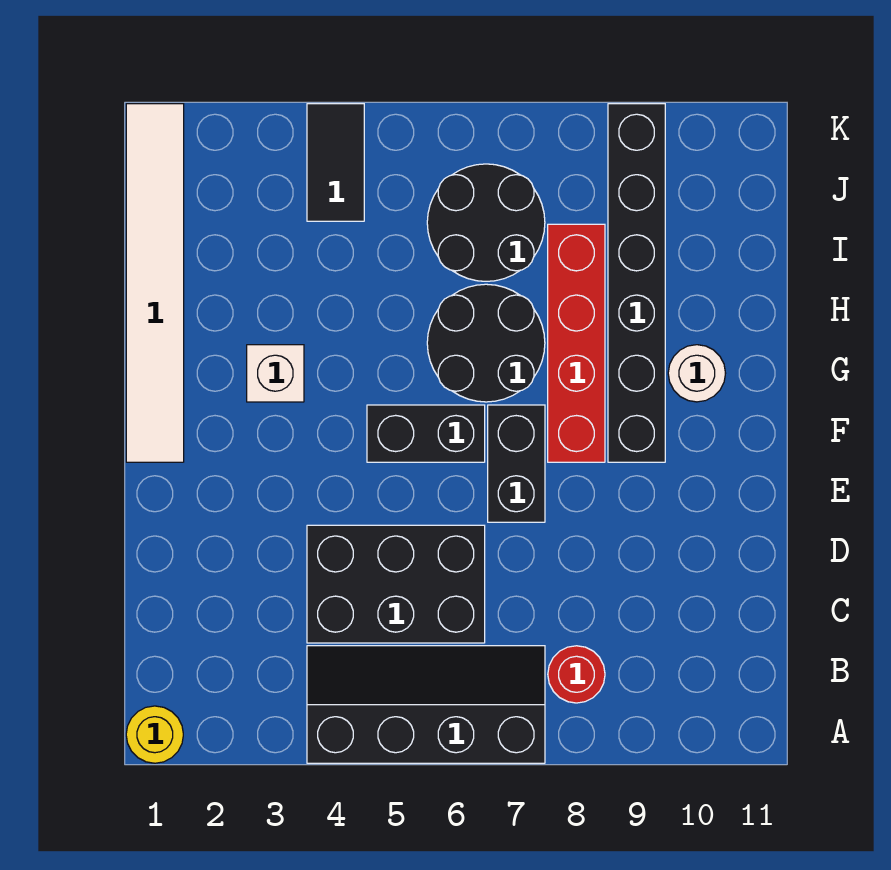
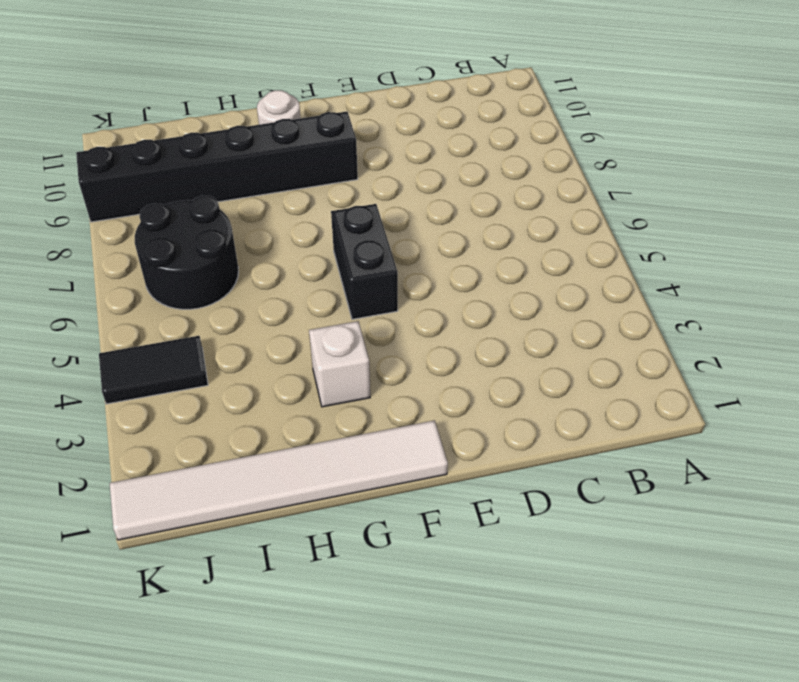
none -> yellow 1x1 round brick [126,706,183,763]
none -> black 2x4 slope [307,646,545,763]
none -> red 1x1 round brick [548,646,605,703]

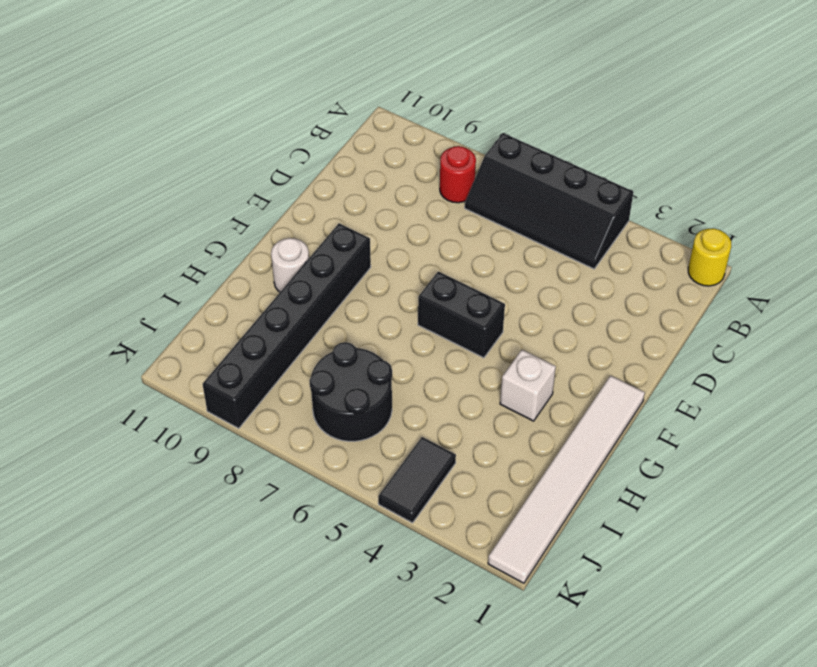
none -> black 2x3 brick [307,525,485,643]
none -> black 1x2 brick [488,405,545,522]
none -> red 1x4 brick [548,224,605,462]

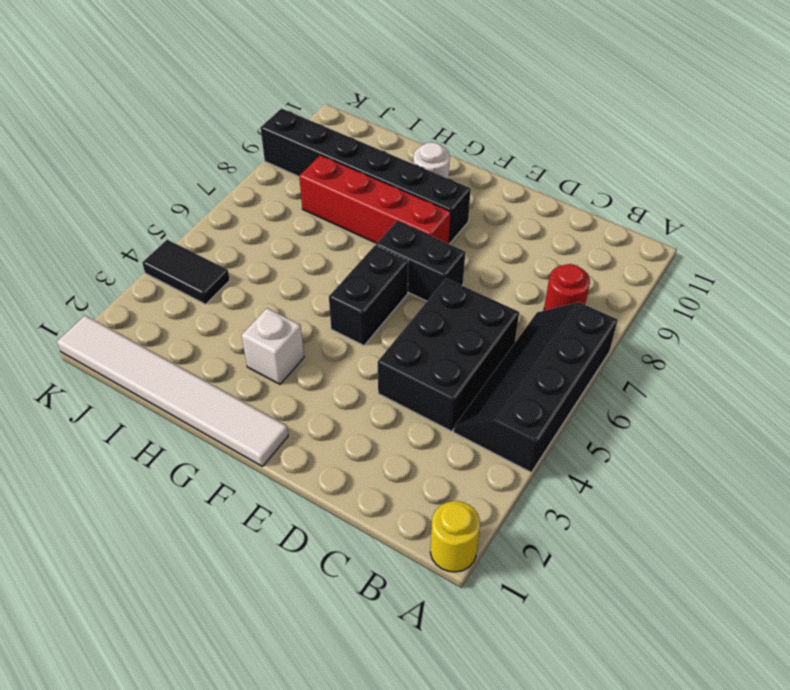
none -> black 2x2 round brick [427,284,545,402]
none -> black 2x2 round brick [427,164,545,281]

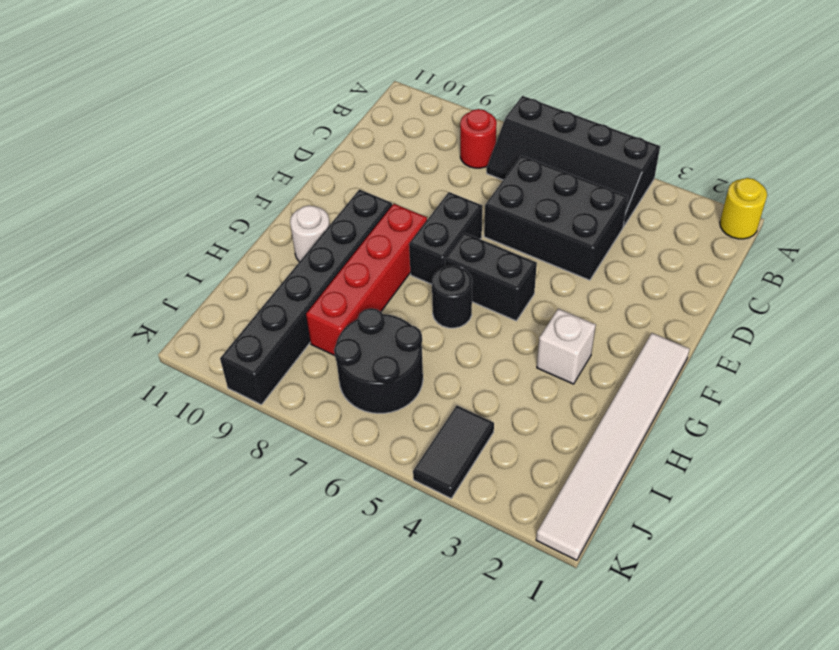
black 1x1 round brick [432,266,472,328] -> black 2x2 round brick [427,284,545,402]

